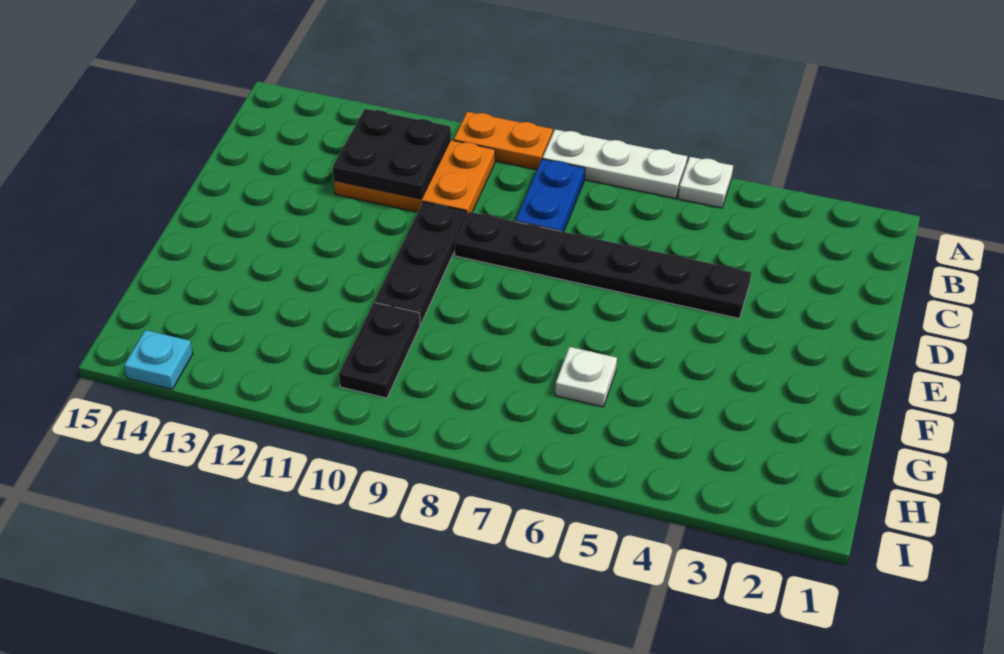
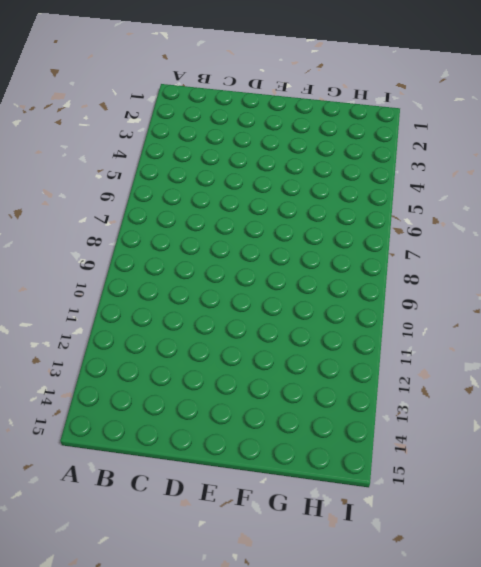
none -> white 1x1 plate [678,157,733,208]
none -> white 1x3 plate [543,129,687,199]

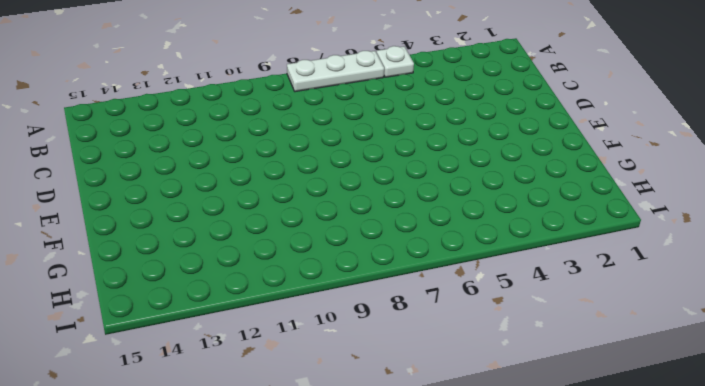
none -> orange 1x2 plate [454,112,553,170]
none -> blue 1x2 plate [516,159,585,232]

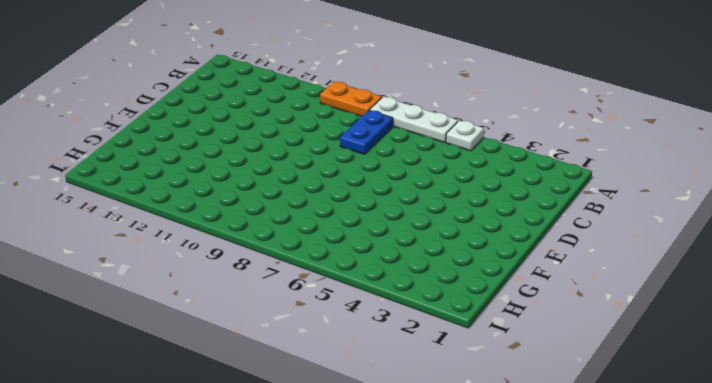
none -> orange 2x3 plate [334,140,495,214]
none -> black 1x6 plate [454,212,751,318]

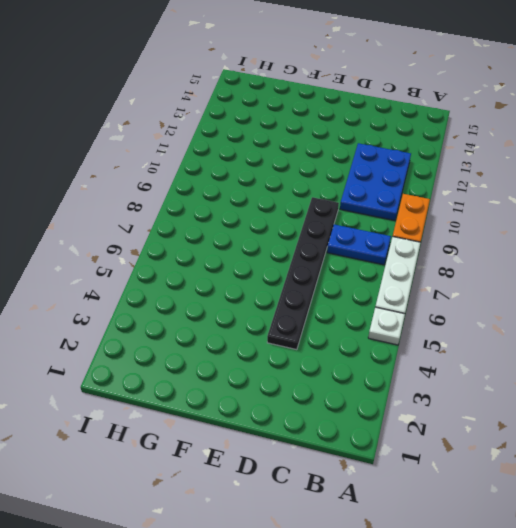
blue 2x3 plate [340,143,411,221] -> orange 2x3 plate [334,140,495,214]
none -> black 1x3 plate [375,202,467,324]
none -> white 1x1 plate [555,347,617,407]

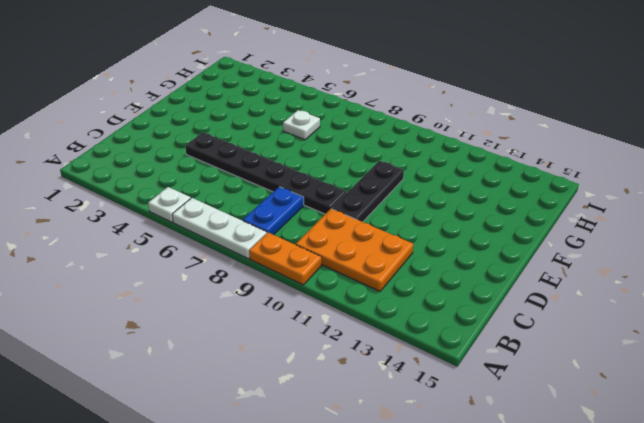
none -> black 1x2 plate [339,302,420,398]
none -> cyan 1x1 plate [124,330,193,389]

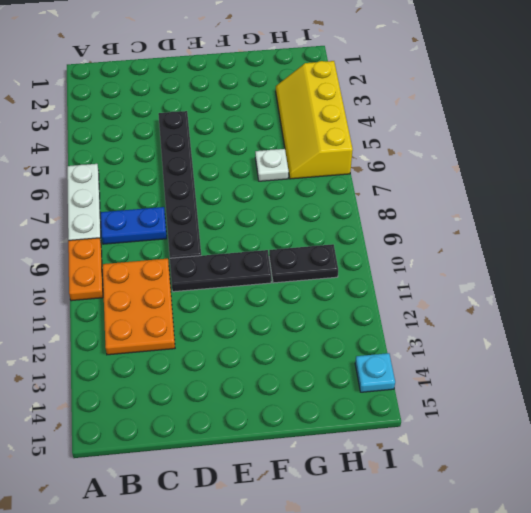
yellow 2x4 slope [276,61,353,179] -> none
none -> white 1x1 plate [678,157,733,208]
none -> black 2x2 plate [333,108,451,199]

